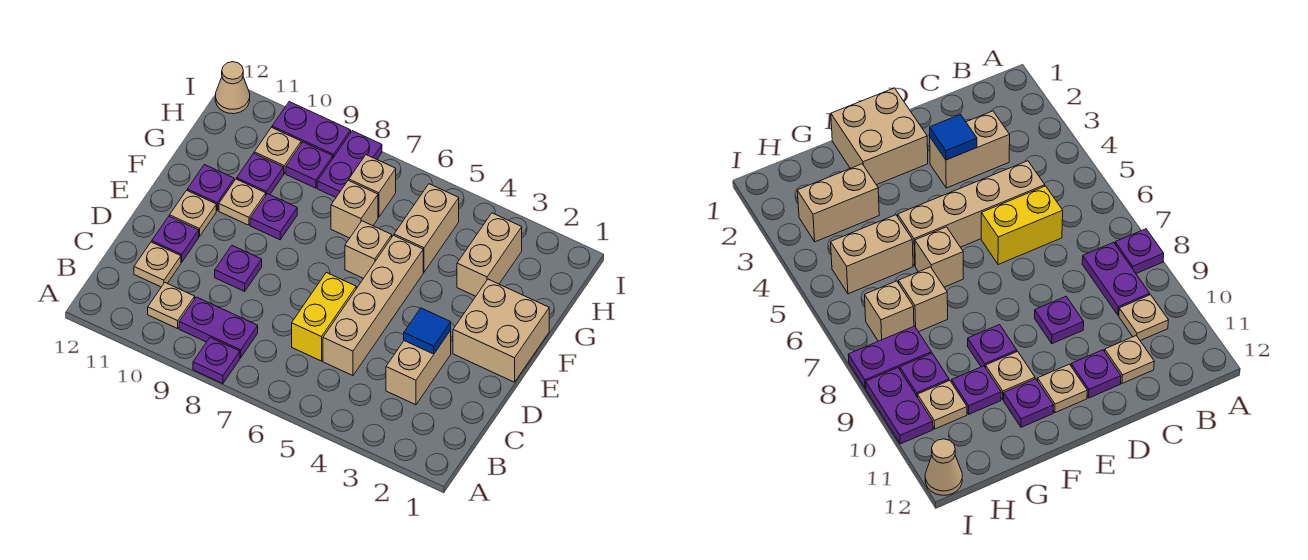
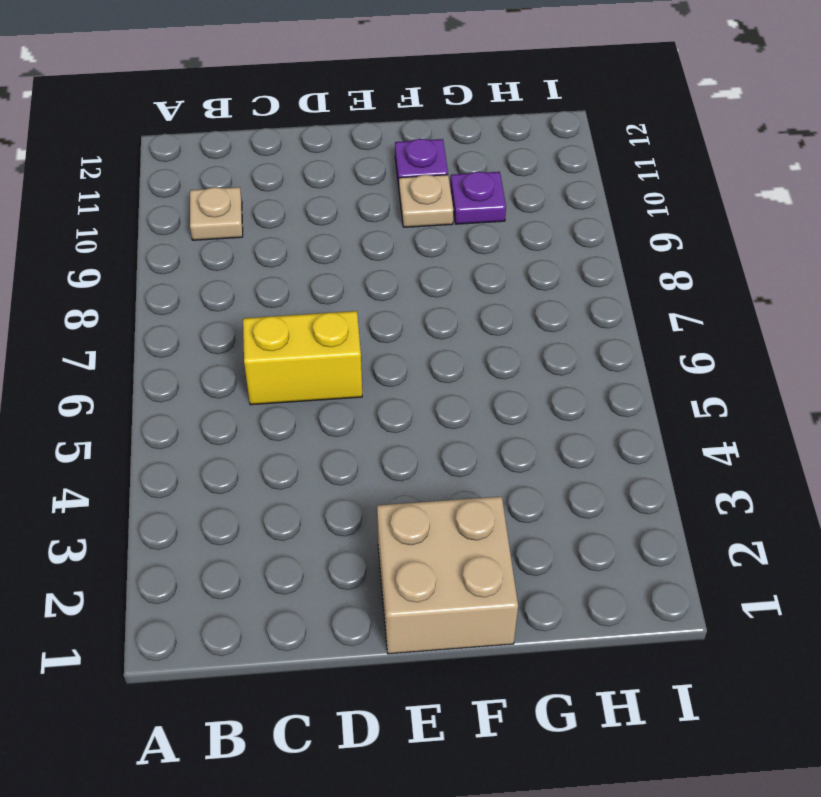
none -> purple 1x1 plate [193,338,240,384]
none -> purple 1x2 plate [179,297,258,358]
none -> tan 1x2 brick [386,330,451,405]

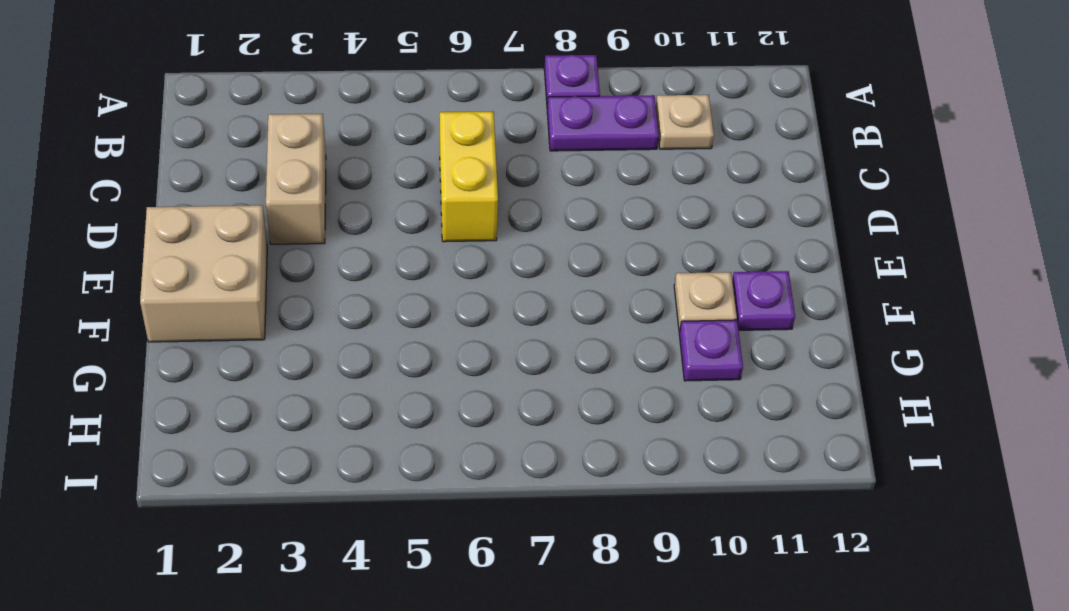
none -> tan 1x4 brick [323,235,423,376]
none -> tan 1x1 plate [134,242,181,287]
none -> purple 1x1 plate [215,246,262,291]

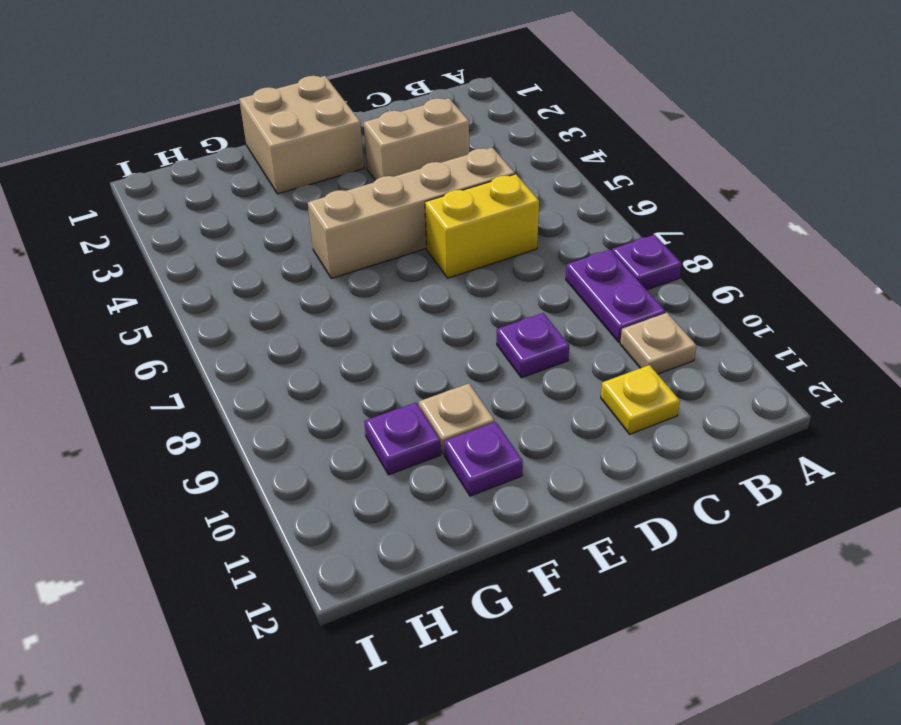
yellow 1x1 plate [601,365,680,434] -> tan 1x1 plate [134,242,181,287]
none -> purple 1x1 plate [152,216,199,262]
none -> tan 1x1 plate [170,190,216,237]
none -> tan 1x1 brick [345,221,392,278]

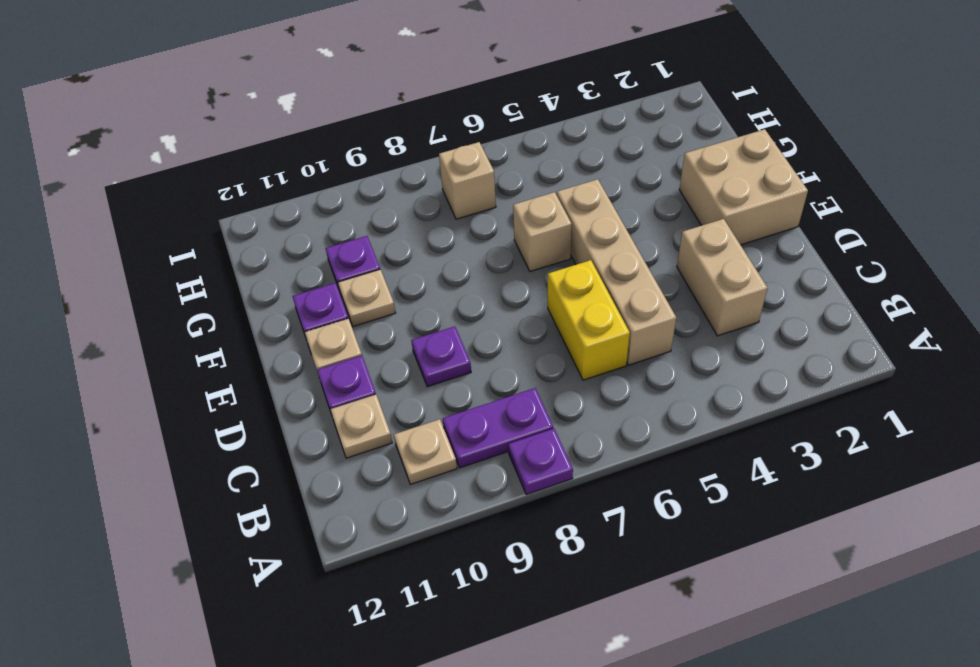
none -> purple 1x1 plate [250,194,297,240]
none -> tan 1x2 brick [457,213,522,296]
none -> tan 1x2 brick [394,184,459,272]

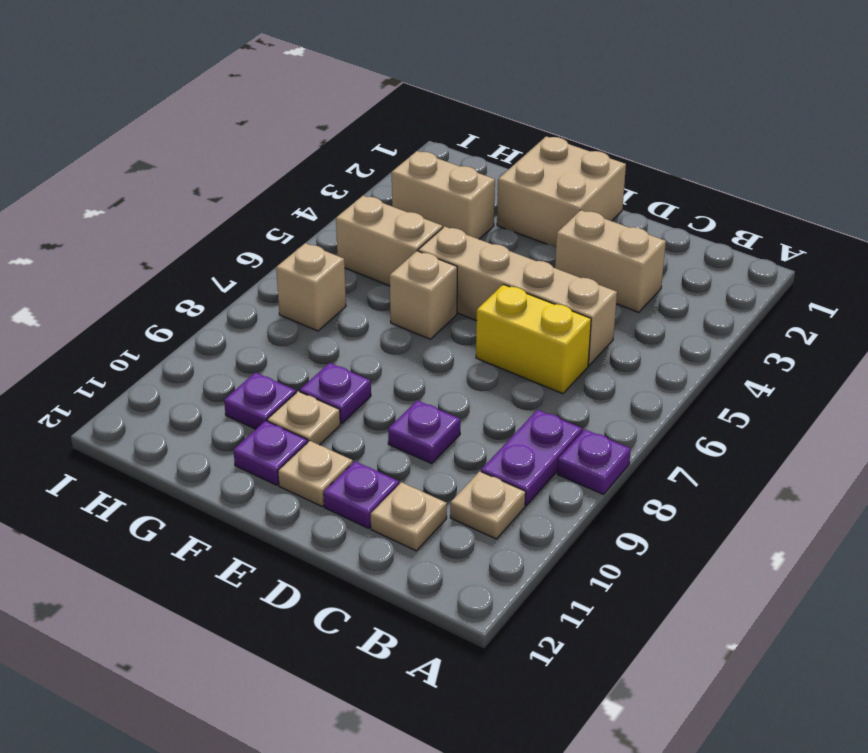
none -> tan 1x1 brick [331,180,378,238]
none -> purple 1x2 plate [317,131,382,197]
none -> purple 1x1 plate [286,142,333,188]

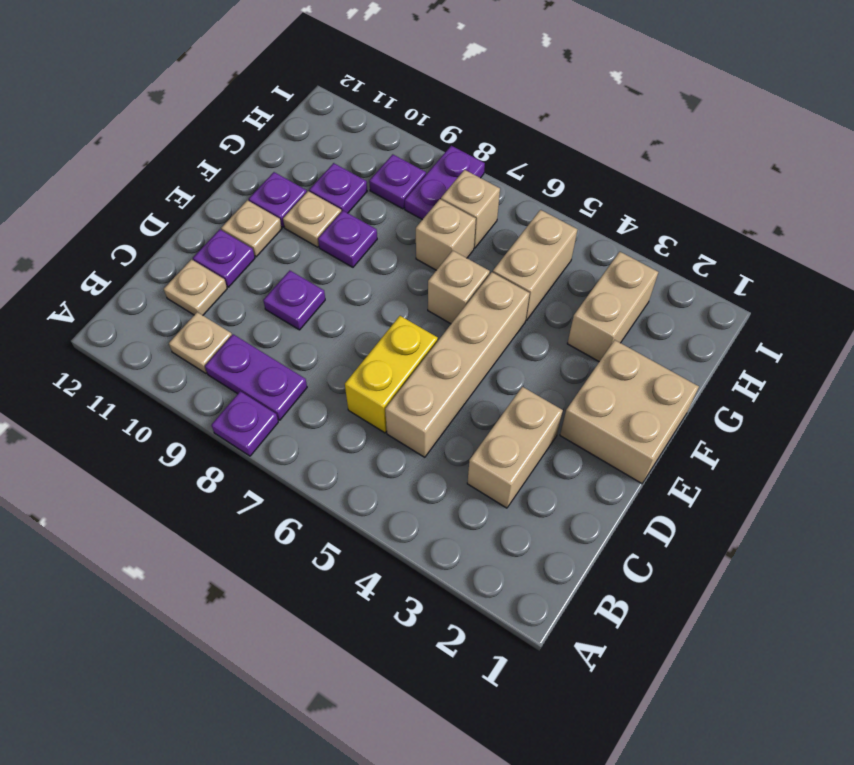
none -> tan 1x1 plate [254,127,301,173]
none -> purple 1x2 plate [272,102,351,158]
none -> tan 1x1 cone [215,62,250,114]

